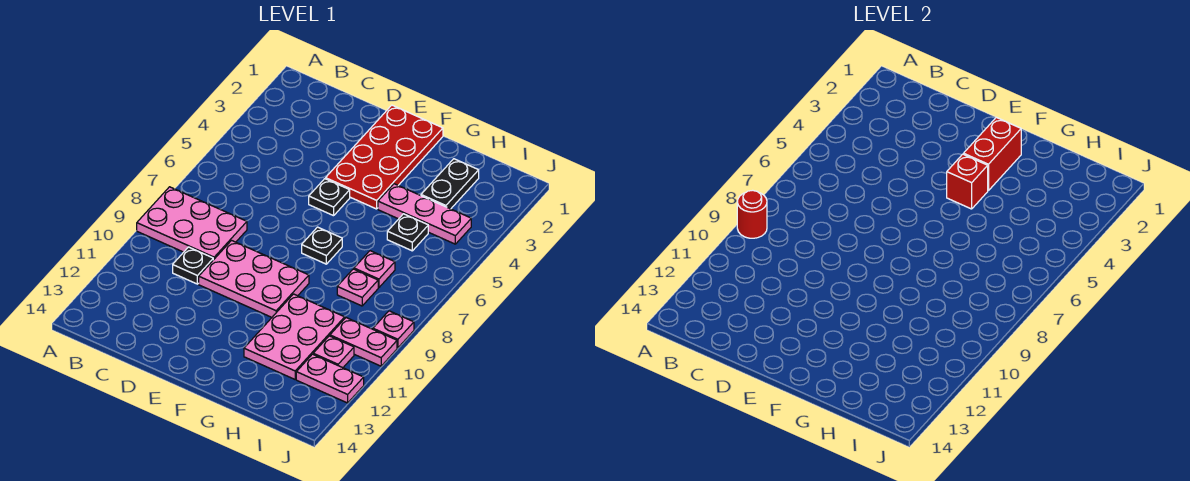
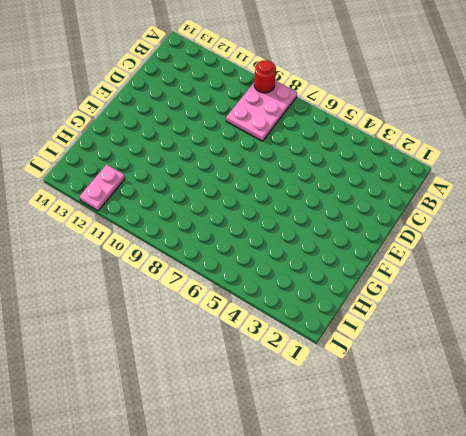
none -> black 1x1 plate [173,247,213,284]
none -> pink 2x3 plate [199,241,309,317]
none -> red 2x4 plate [326,105,443,209]

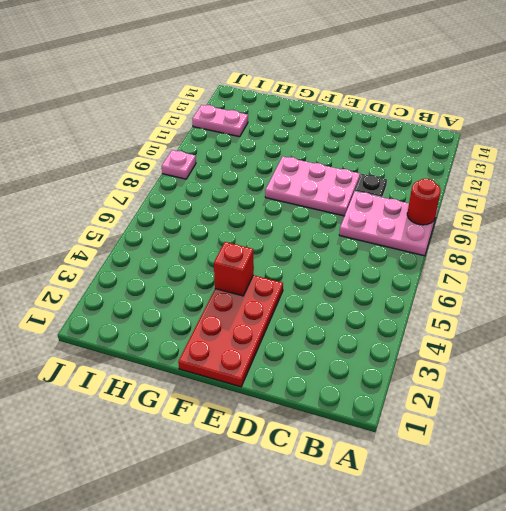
none -> black 1x1 plate [309,179,350,216]
none -> black 1x1 plate [302,227,342,264]
none -> pink 1x3 plate [378,184,471,244]

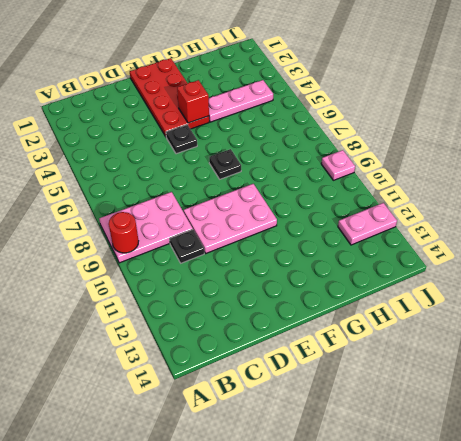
none -> pink 2x3 plate [244,294,345,379]
none -> black 1x2 plate [421,159,479,209]
none -> black 1x1 plate [387,214,428,251]

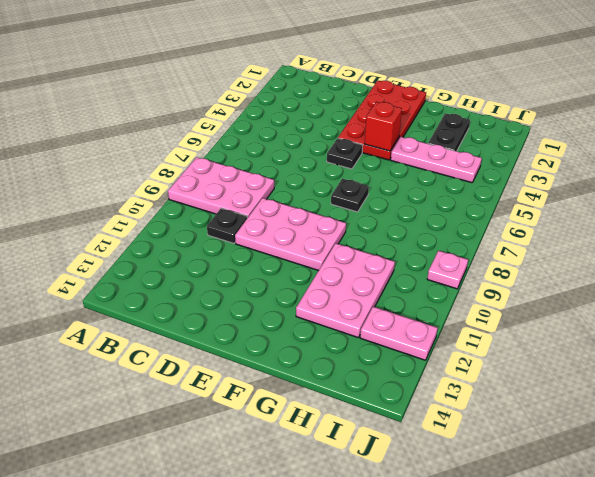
none -> black 1x1 plate [387,214,428,251]
none -> pink 1x1 plate [354,251,395,288]
none -> pink 1x1 plate [337,269,378,306]

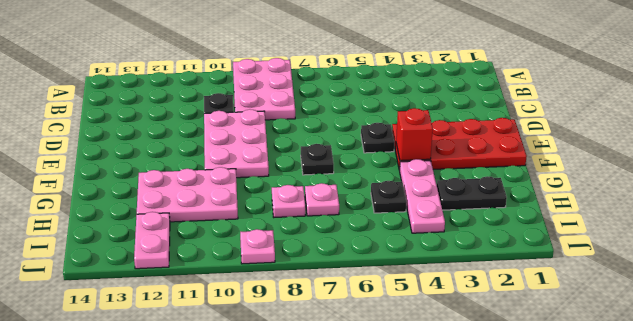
none -> pink 1x2 plate [330,318,397,366]
none -> pink 1x1 plate [313,336,354,368]
none -> red 1x1 round brick [737,190,767,238]

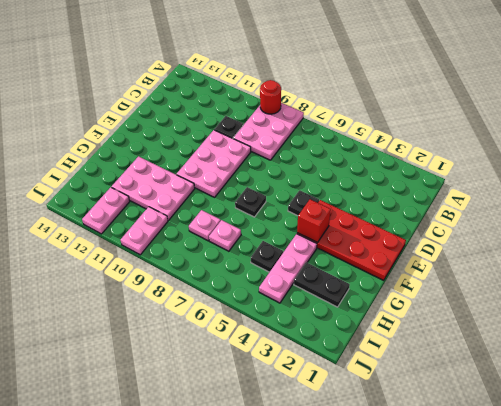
none -> pink 1x1 plate [313,336,354,368]
none -> pink 1x1 plate [373,311,414,348]
none -> red 1x2 brick [964,117,1021,191]

